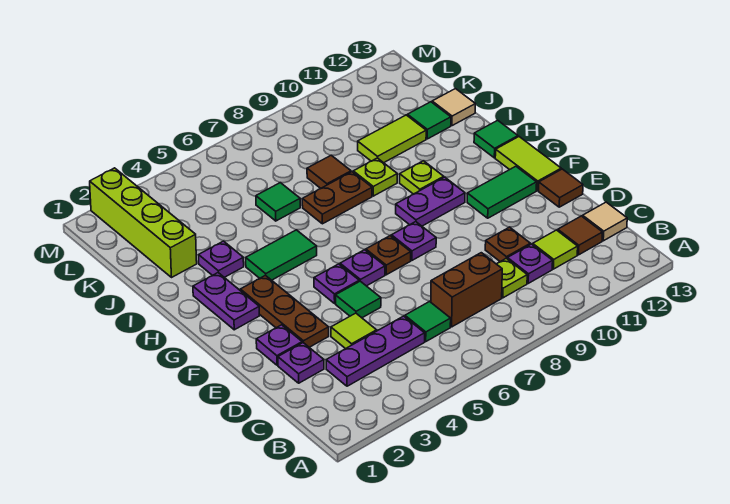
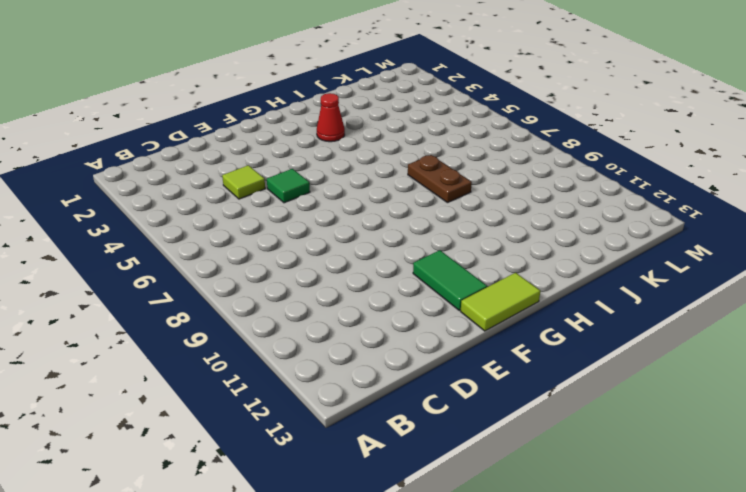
red 1x1 cone [317,93,345,142] -> none
none -> purple 1x3 plate [326,316,425,386]
none -> green 1x1 tile [405,302,451,341]
none -> brown 1x2 brick [431,253,502,327]
none -> lime 1x1 plate [497,258,527,298]

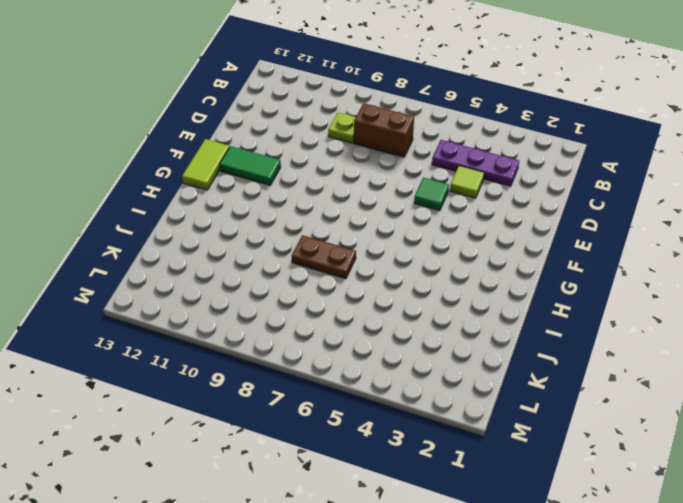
none -> green 1x1 tile [405,302,451,341]
none -> purple 1x1 plate [507,244,553,283]
none -> lime 1x1 tile [533,230,578,269]
none -> brown 1x1 tile [558,216,603,255]

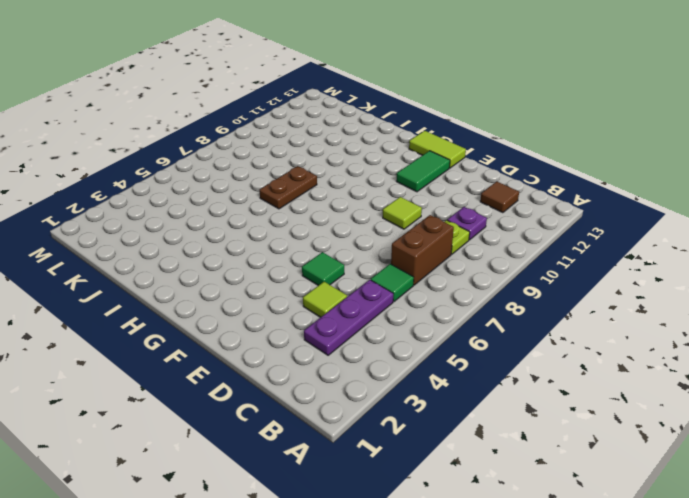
lime 1x1 tile [383,197,422,229] -> lime 1x1 tile moved to [533,230,578,269]
none -> tan 1x1 tile [583,202,627,241]
none -> purple 1x1 plate [278,343,324,383]
none -> brown 1x1 plate [485,227,530,262]
none -> purple 1x1 plate [256,325,302,365]

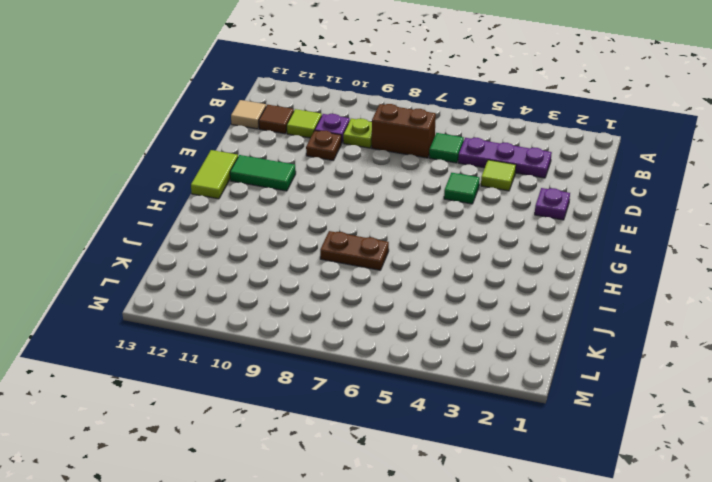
none -> purple 1x1 plate [278,343,324,383]
none -> brown 1x3 plate [240,275,329,347]
none -> brown 1x1 tile [539,169,583,207]
none -> purple 1x1 plate [314,264,359,303]

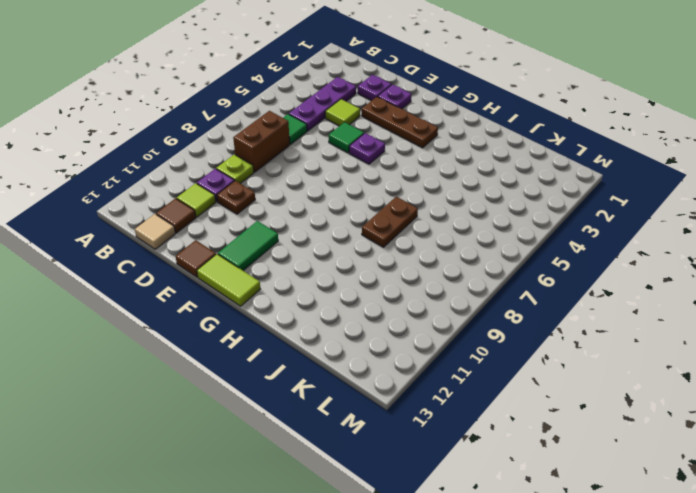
none -> purple 1x1 plate [340,250,385,286]
none -> brown 1x1 plate [366,236,411,275]
none -> purple 1x1 plate [391,222,436,260]
none -> purple 1x2 plate [193,273,259,330]

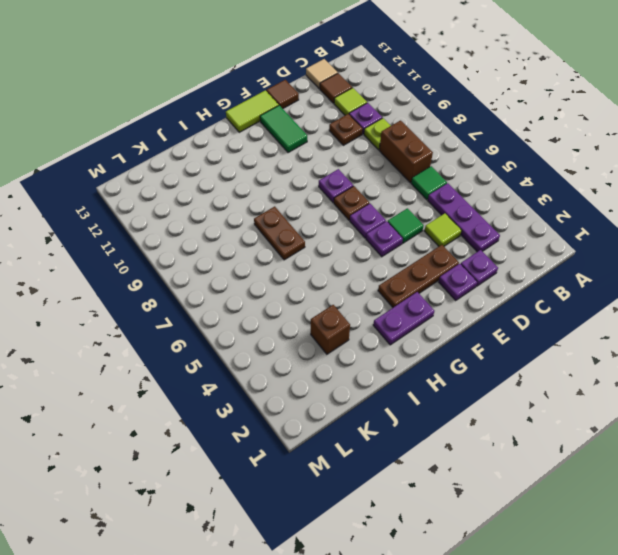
brown 1x1 brick [311,305,350,354] -> none
none -> purple 1x2 plate [396,177,465,226]
none -> green 1x2 tile [246,230,317,280]
none -> lime 1x1 plate [400,161,444,194]
none -> green 1x1 tile [474,120,518,158]

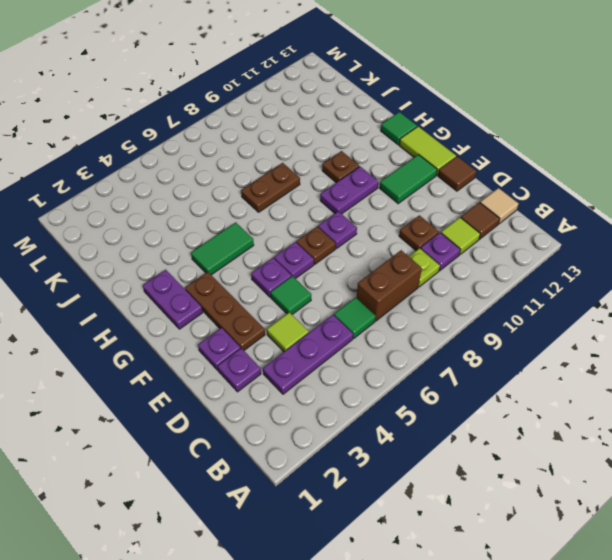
brown 1x1 plate [322,151,359,183] -> lime 1x1 plate [400,161,444,194]
none -> purple 1x1 plate [199,241,244,277]
none -> lime 1x1 plate [353,158,397,196]
none -> lime 1x4 brick [90,168,197,278]
none -> green 1x1 tile [256,183,300,221]

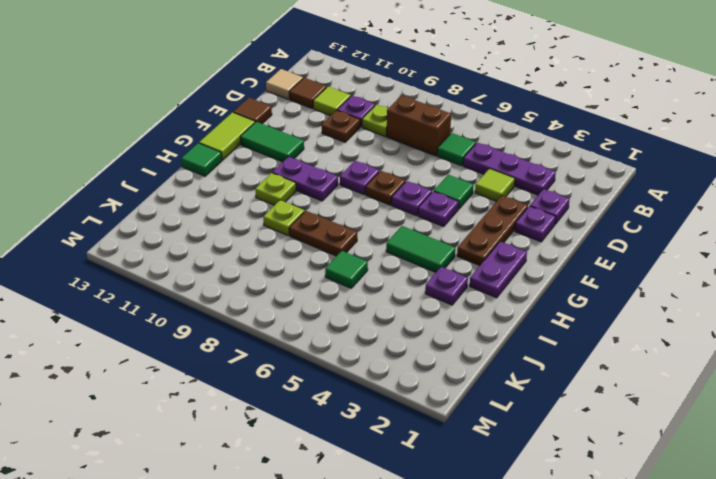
none -> lime 1x4 brick [90,168,197,278]
none -> brown 1x1 tile [307,155,351,188]
none -> lime 1x2 tile [358,115,426,163]
none -> green 1x1 tile [407,102,451,139]

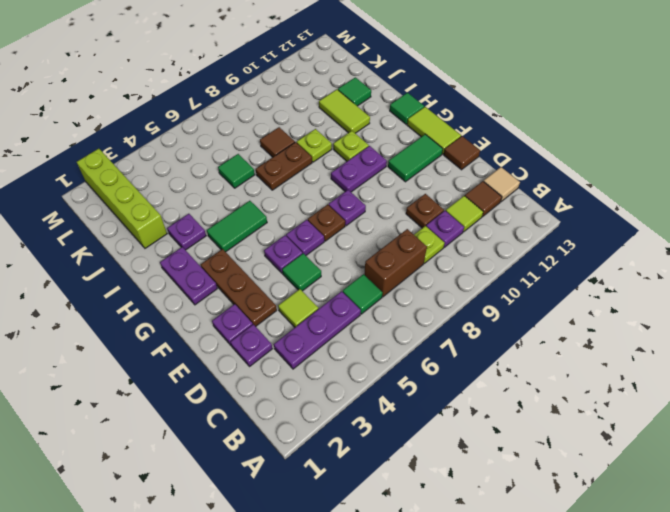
lime 1x2 tile [319,90,370,133] -> lime 1x2 tile turned to [358,115,426,163]
none -> tan 1x1 tile [432,89,476,126]

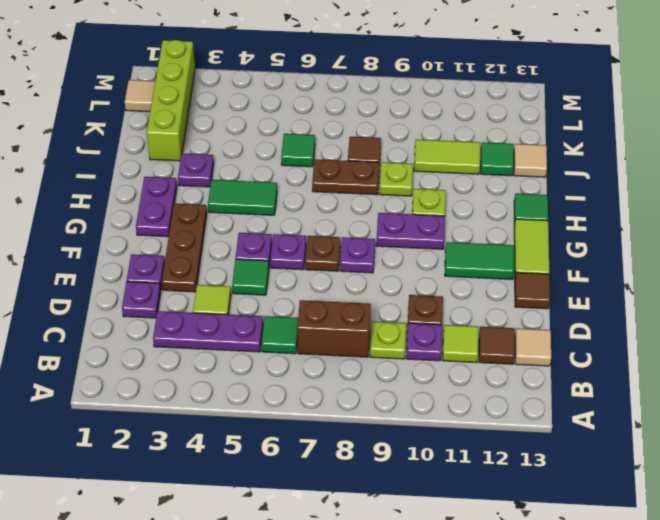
tan 1x1 tile [125,80,155,112] -> none

